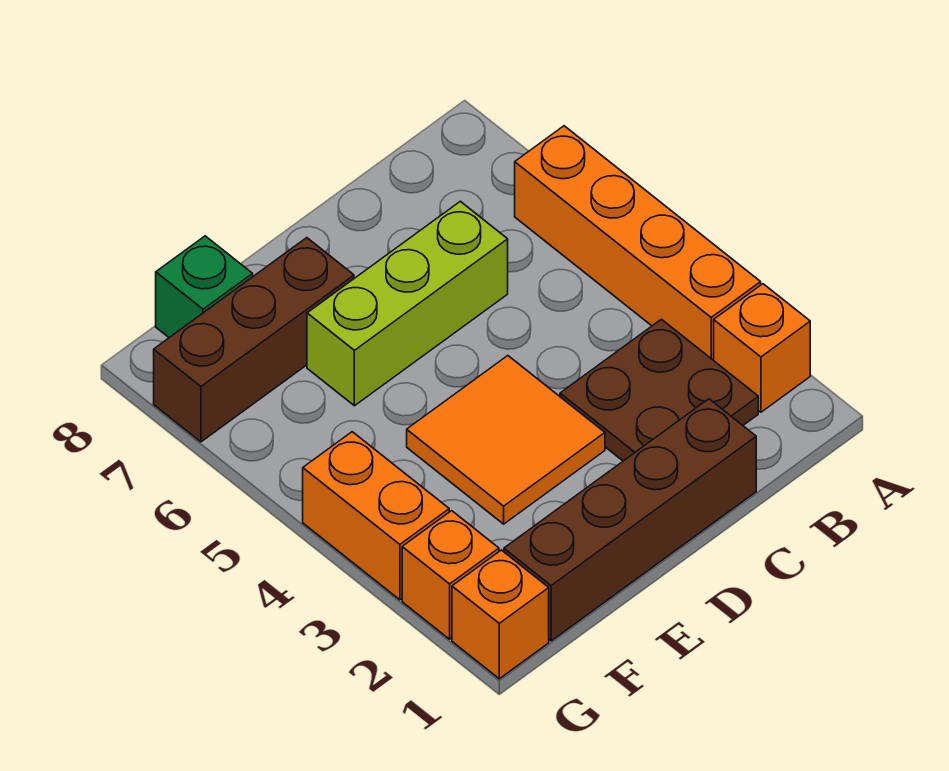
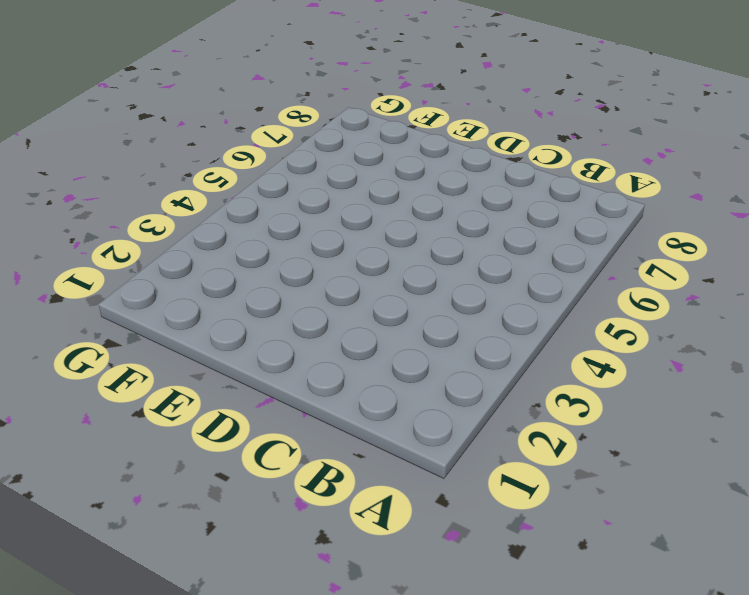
none -> orange 1x1 brick [714,284,810,412]
none -> orange 1x4 brick [515,126,761,360]

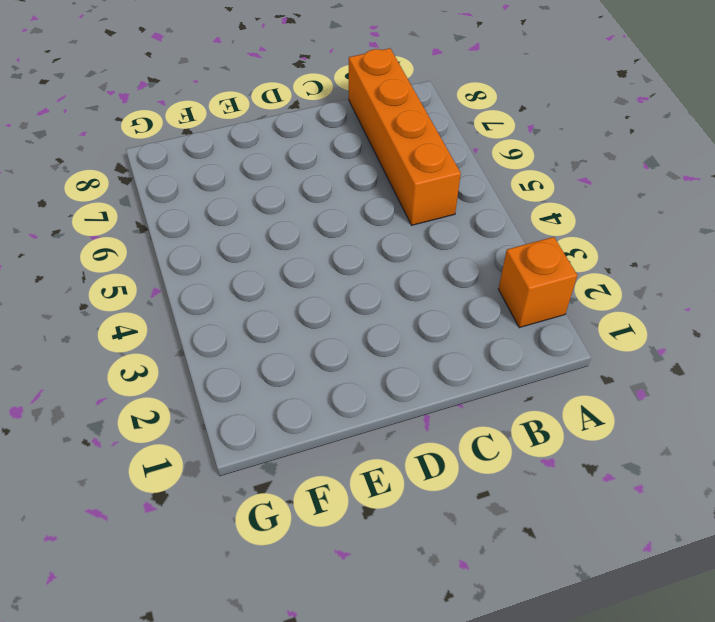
orange 1x4 brick [349,48,461,225] -> orange 1x4 brick moved to [515,126,761,360]
none -> brown 2x2 plate [560,319,758,461]
none -> brown 1x4 brick [504,399,756,641]

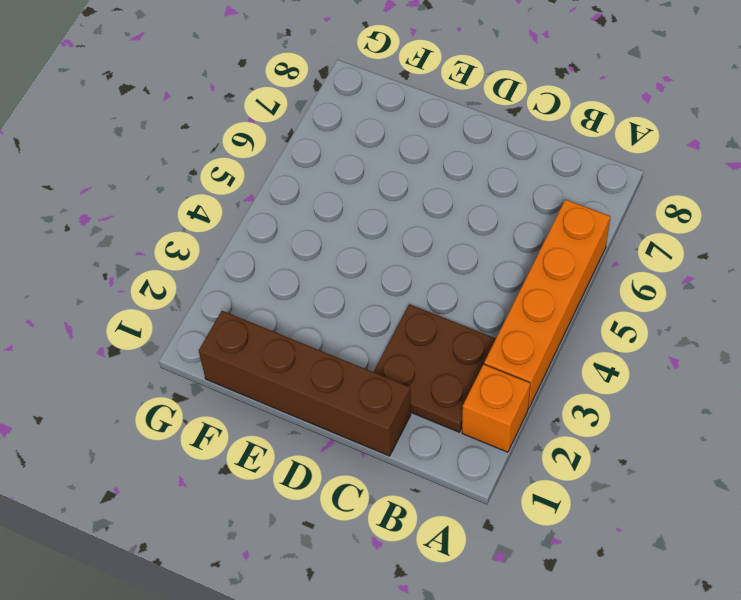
none -> lime 1x3 brick [307,201,508,406]
none -> orange 2x2 tile [407,356,605,524]

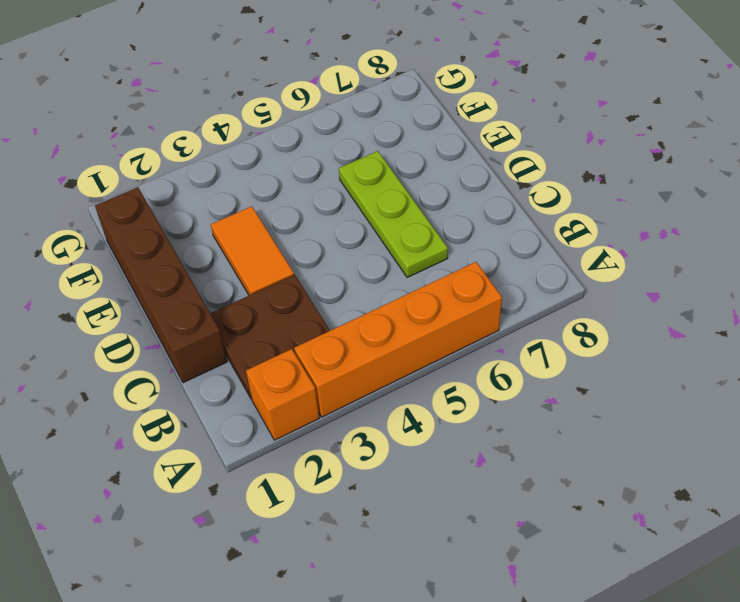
lime 1x3 plate [339,151,448,278] -> lime 1x3 brick [307,201,508,406]
orange 1x2 tile [211,206,294,295] -> orange 2x2 tile [407,356,605,524]
none -> brown 1x3 brick [154,238,354,442]
none -> green 1x1 brick [156,236,253,338]

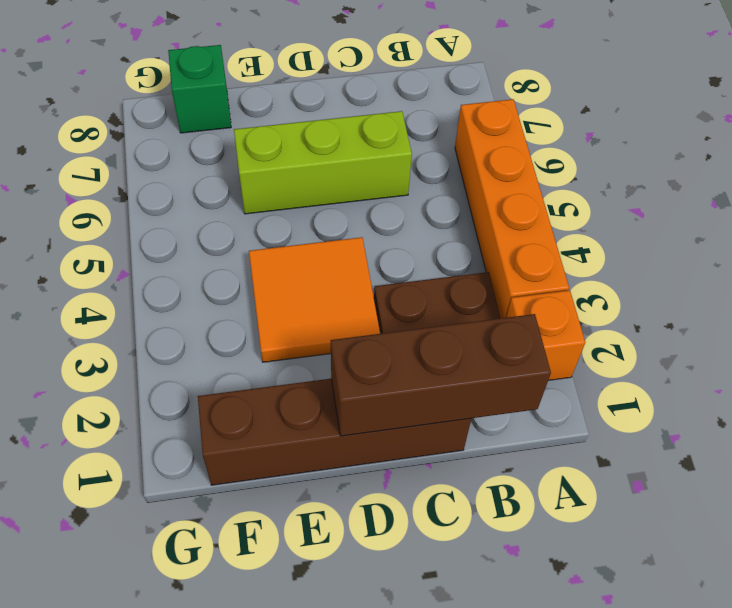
brown 1x3 brick [331,314,551,436] -> brown 1x3 brick moved to [154,238,354,442]
none -> orange 1x1 brick [452,550,549,679]
none -> orange 1x1 brick [402,511,499,639]

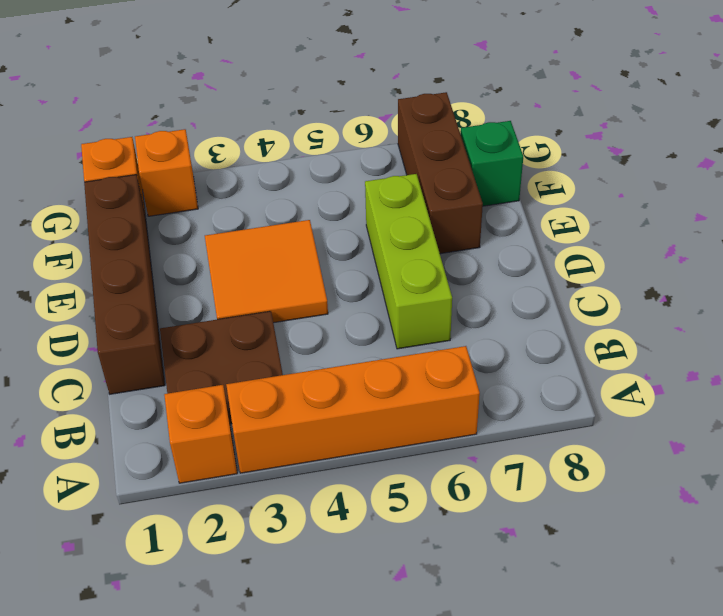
none -> orange 1x2 brick [303,432,449,600]

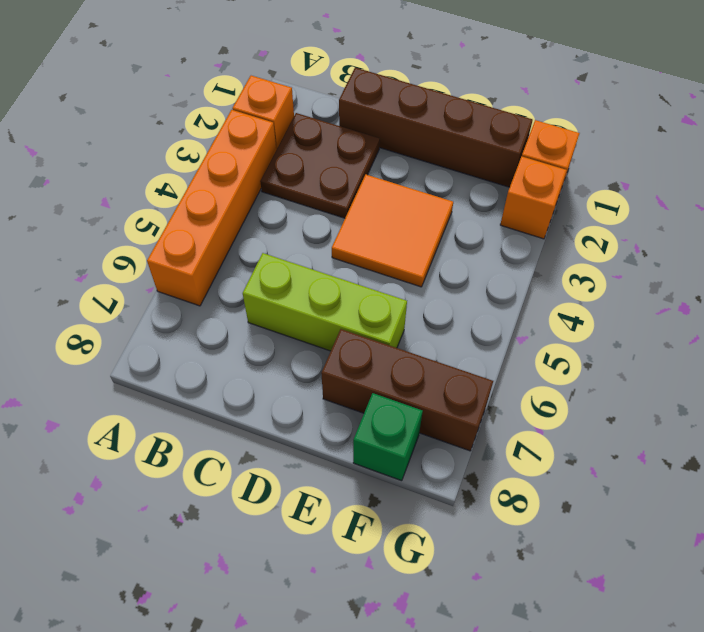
none -> orange 1x2 brick [303,432,449,600]

